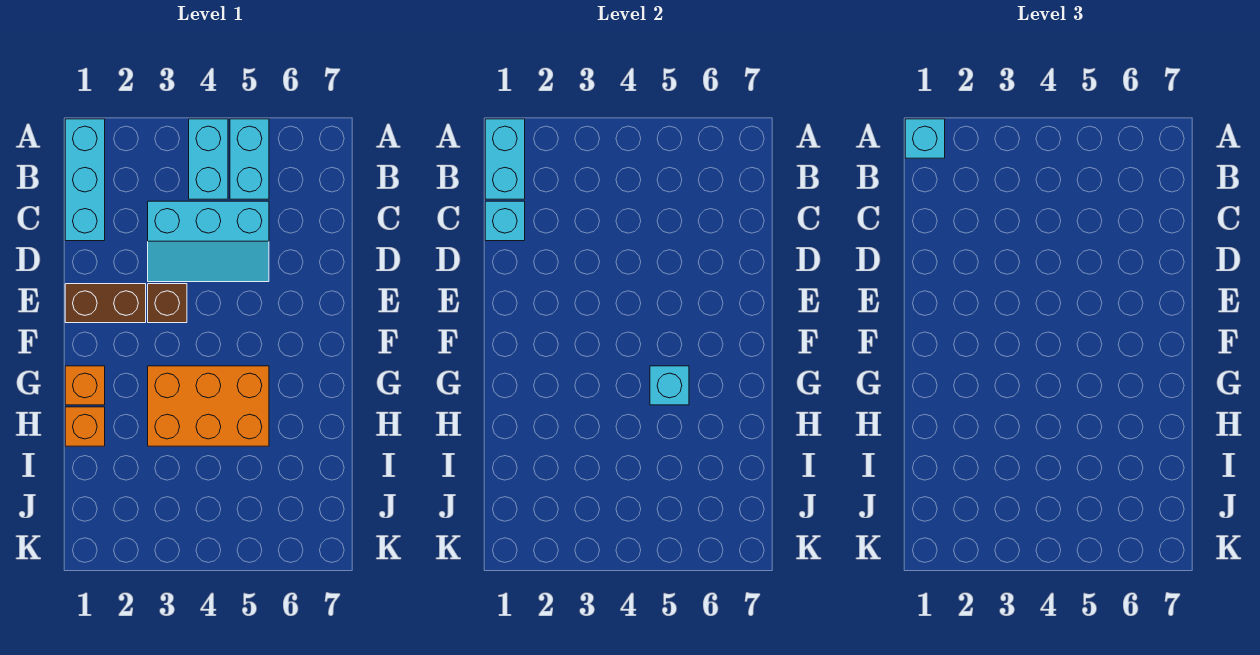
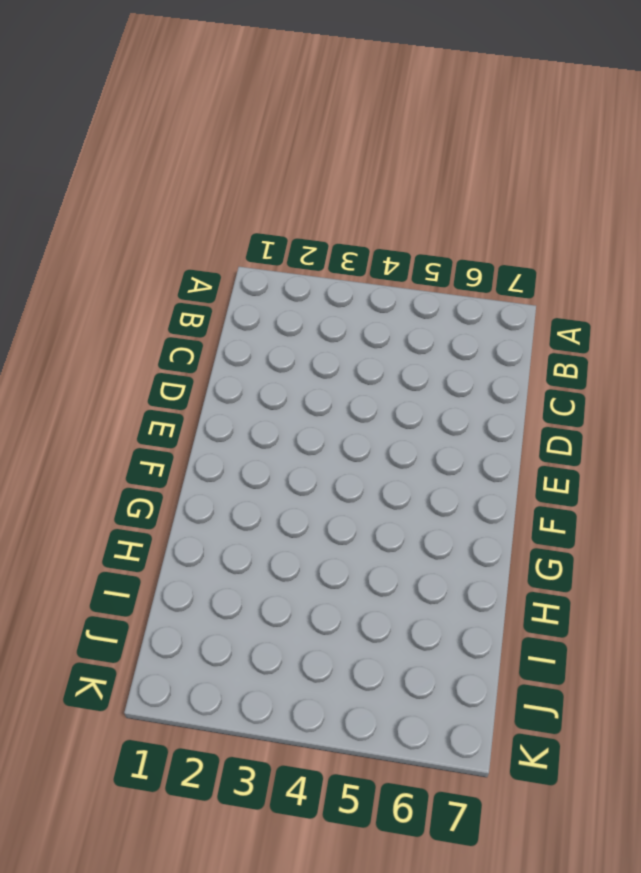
none -> cyan 1x3 brick [65,119,105,241]
none -> cyan 1x2 brick [189,119,228,199]
none -> cyan 1x2 brick [230,119,269,199]

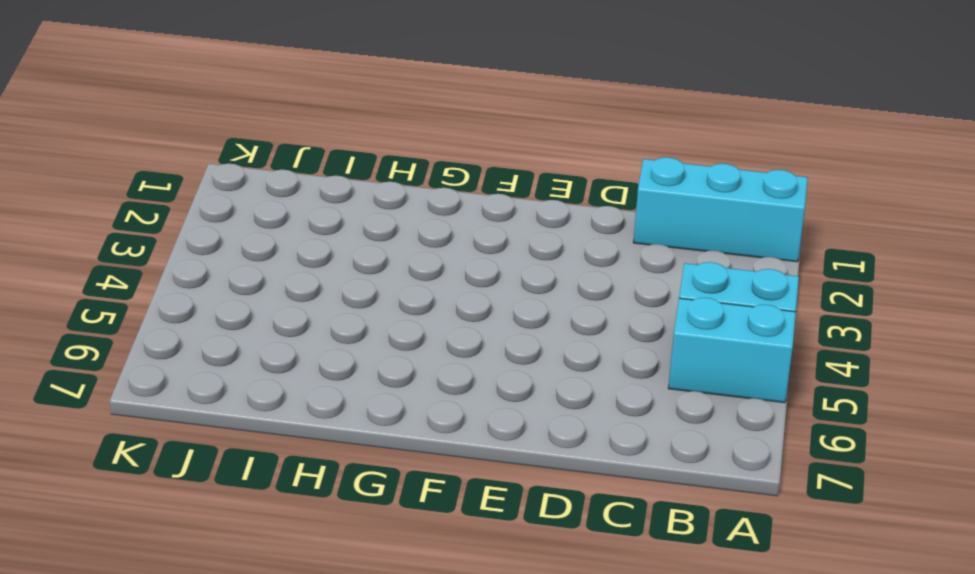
none -> cyan 2x3 slope [148,201,269,282]
none -> brown 1x2 brick [65,284,146,323]
none -> brown 1x1 brick [148,284,187,323]

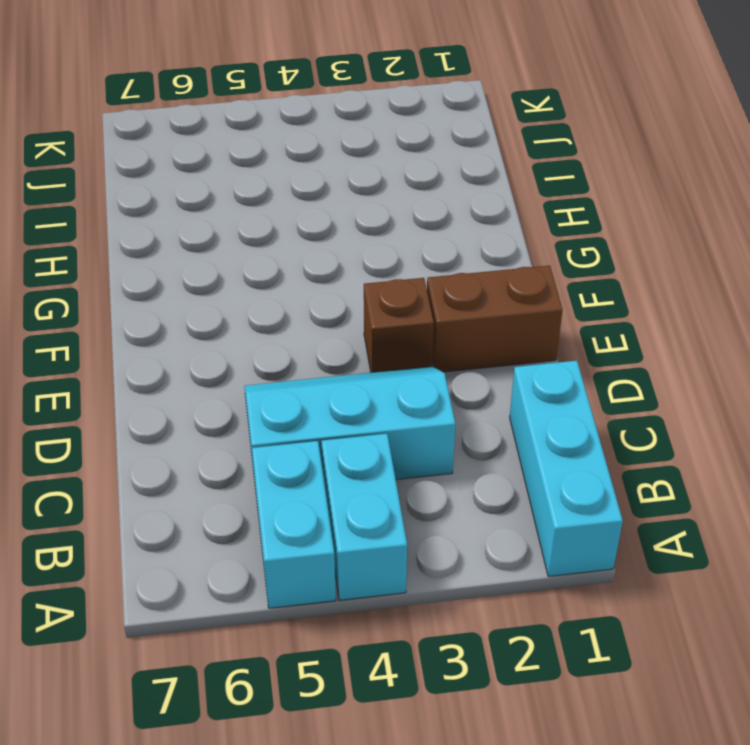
none -> orange 1x1 brick [65,366,105,405]
none -> orange 2x3 brick [148,366,269,446]
none -> orange 1x1 brick [65,407,105,446]

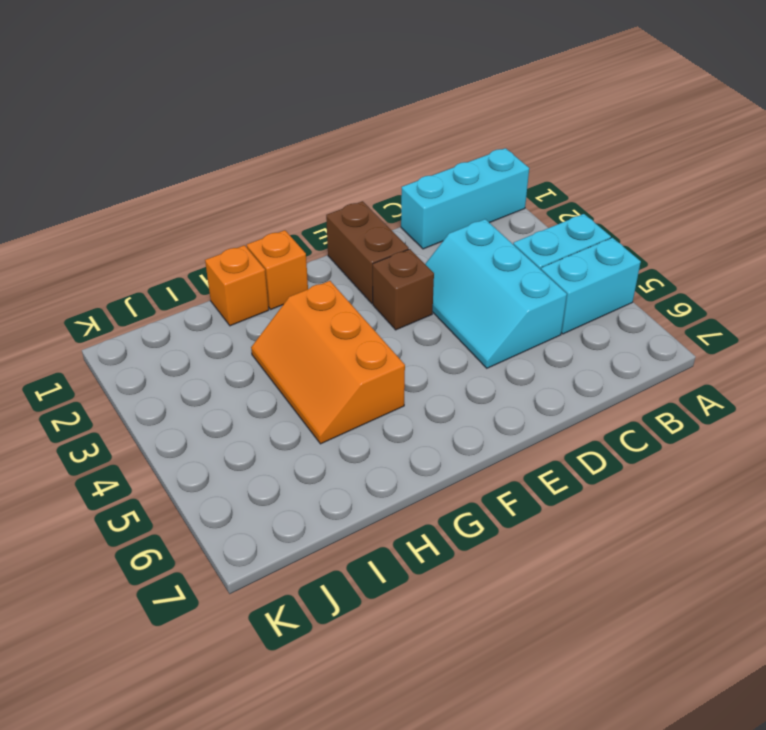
orange 2x3 slope [251,281,405,444] -> orange 2x3 brick [148,366,269,446]
none -> cyan 1x2 brick [485,119,525,199]
none -> cyan 1x1 brick [485,201,525,241]
none -> cyan 1x1 brick [650,366,689,405]

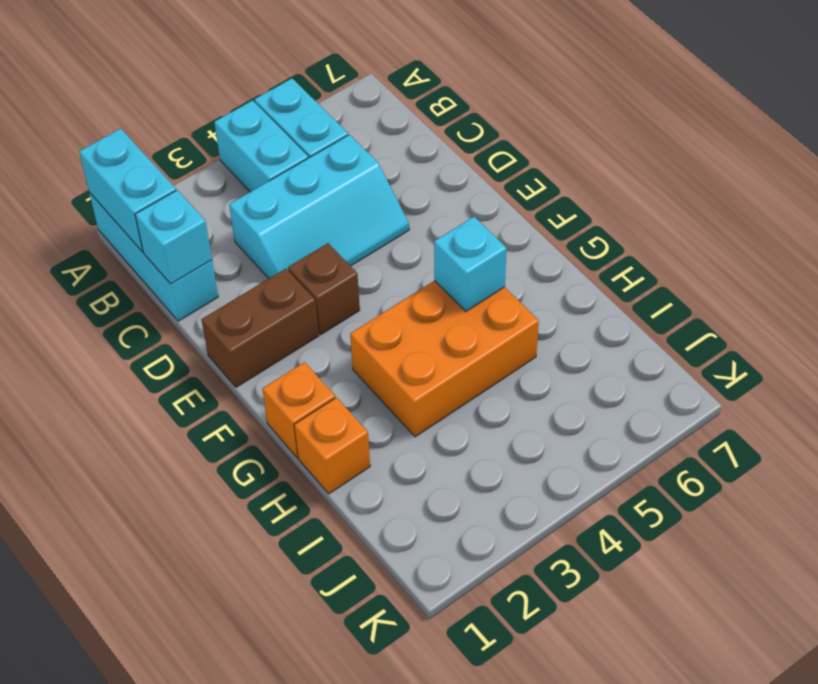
none -> cyan 1x1 brick [905,119,945,158]

